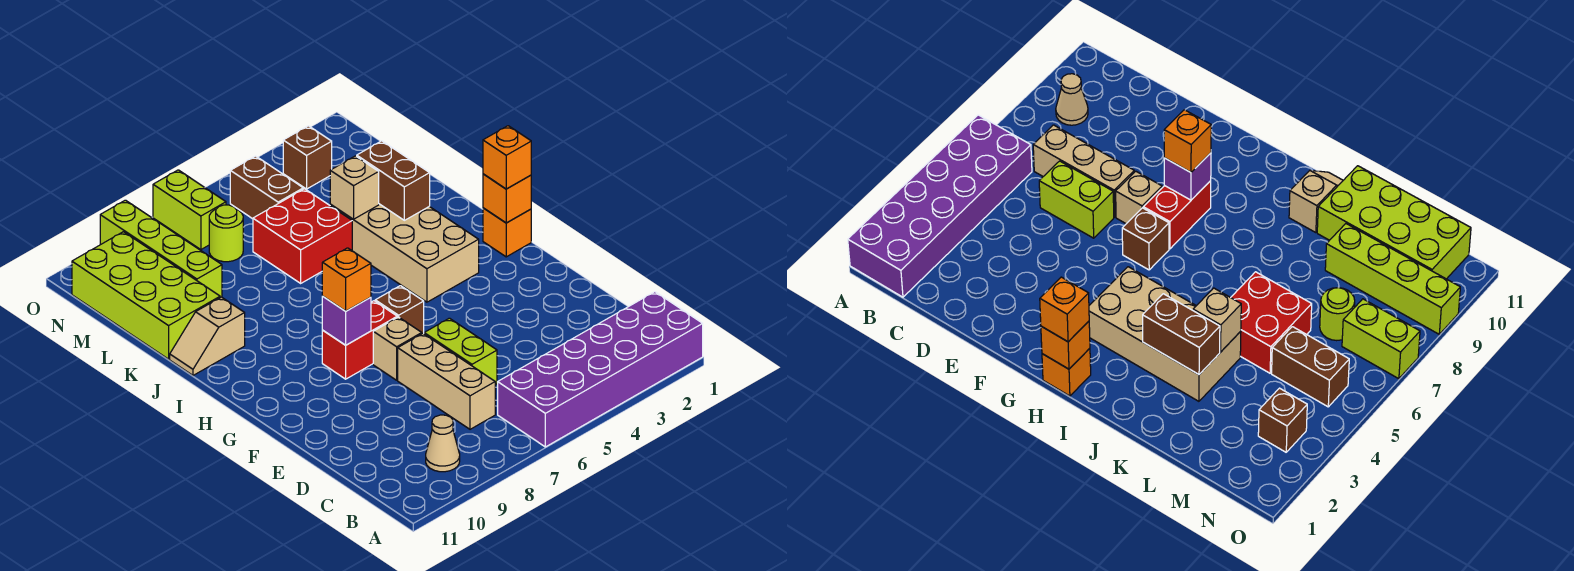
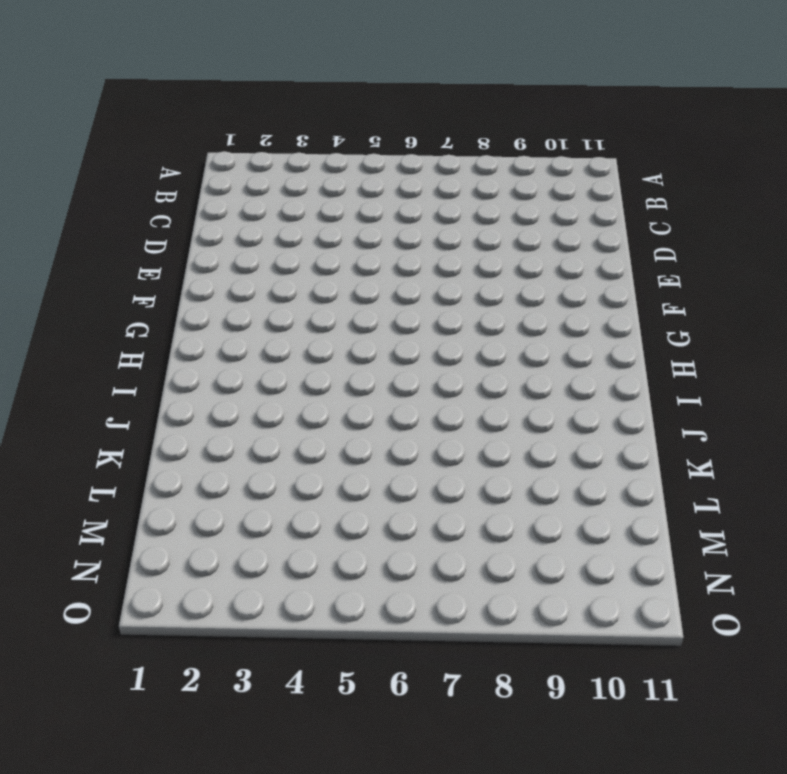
none -> purple 2x6 brick [498,292,703,447]
none -> tan 1x1 cone [426,415,460,472]
none -> tan 1x3 brick [398,334,495,429]

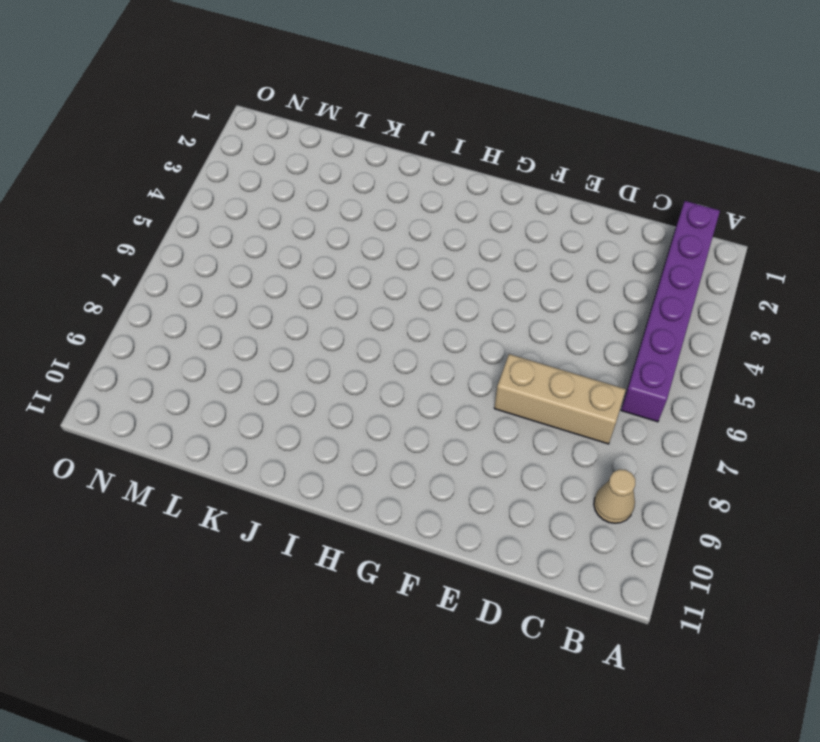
purple 1x6 brick [621,201,720,422] -> purple 2x6 brick [498,292,703,447]
none -> lime 1x2 brick [424,318,497,385]
none -> tan 1x1 brick [373,317,422,380]
none -> brown 1x1 brick [375,286,424,334]

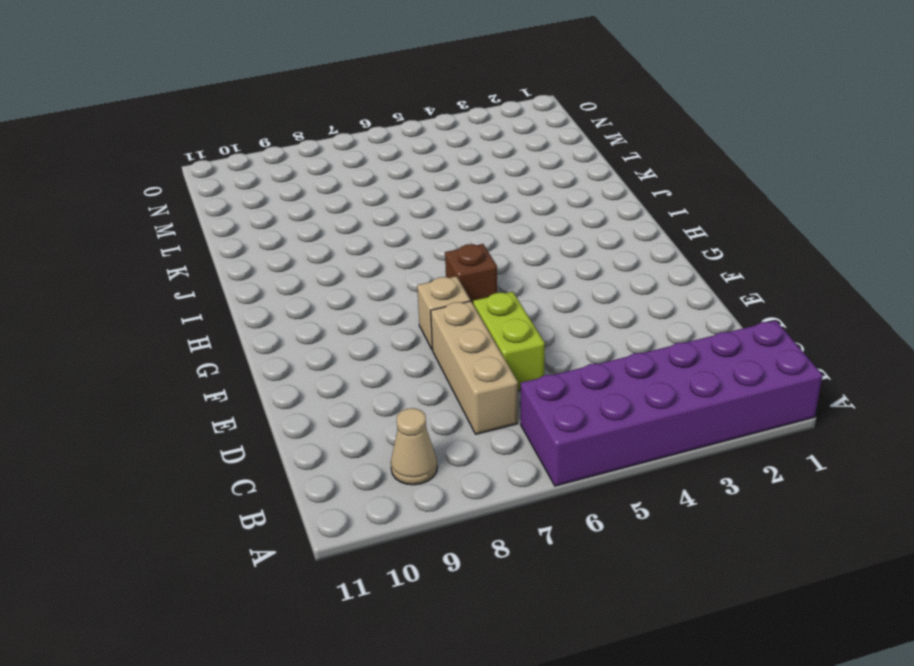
none -> red 1x2 brick [322,301,397,379]
none -> orange 1x1 brick [483,208,531,257]
none -> tan 2x4 brick [330,204,479,302]

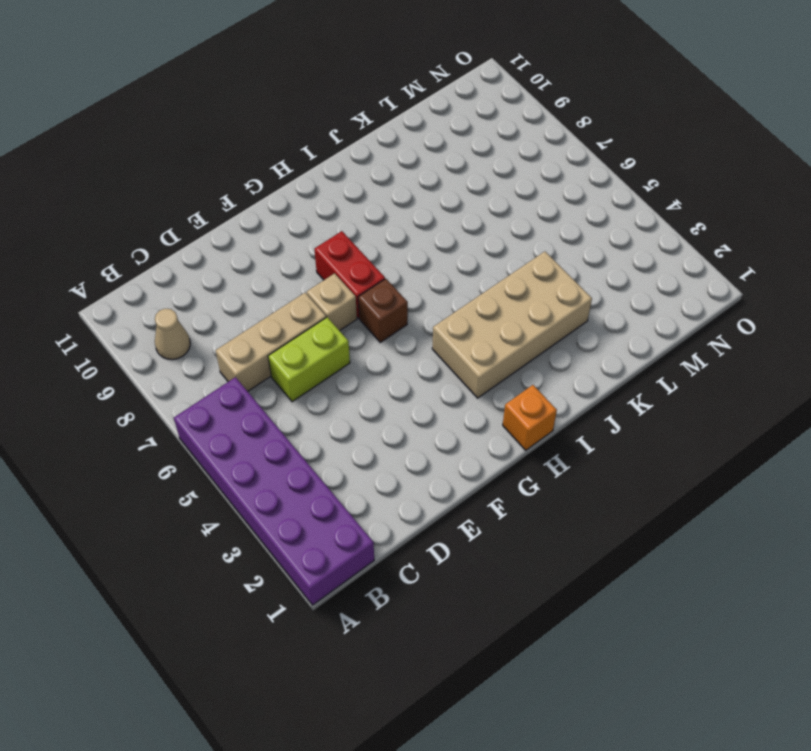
none -> tan 1x2 slope [170,297,245,375]
none -> red 2x2 brick [253,189,352,283]
none -> lime 2x4 brick [72,232,220,359]

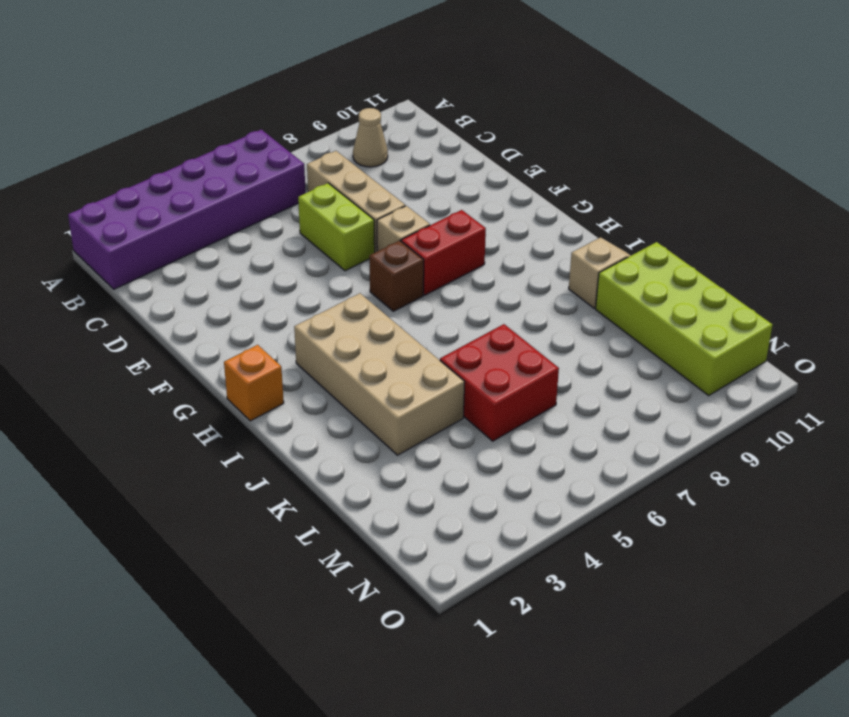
none -> lime 1x4 brick [100,200,222,297]
none -> brown 1x2 brick [230,156,303,219]
none -> lime 1x1 round brick [209,205,243,262]

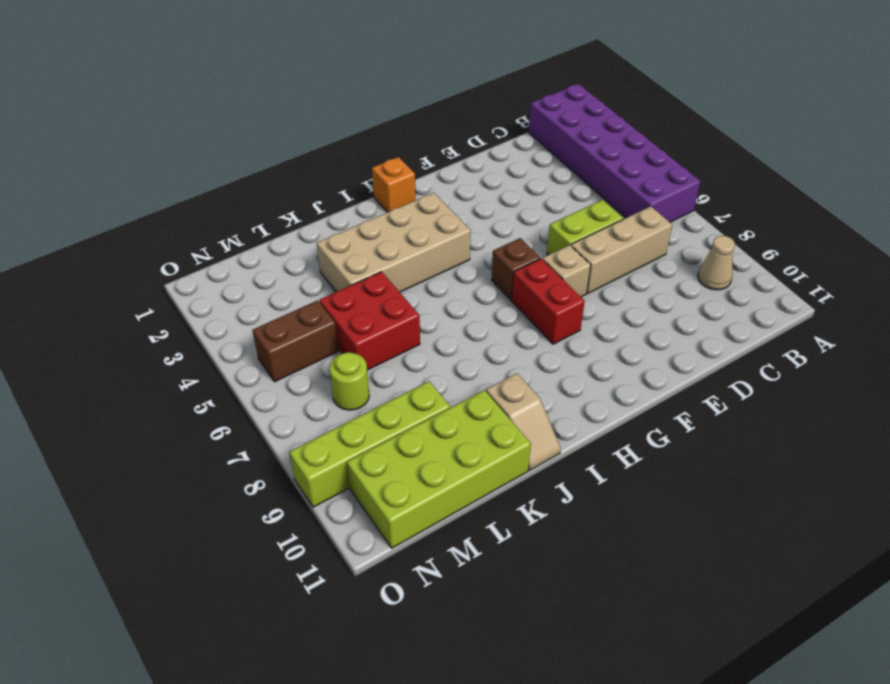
none -> brown 1x1 brick [283,126,332,189]
none -> lime 1x2 brick [153,170,226,250]
none -> purple 1x1 brick [322,296,371,345]

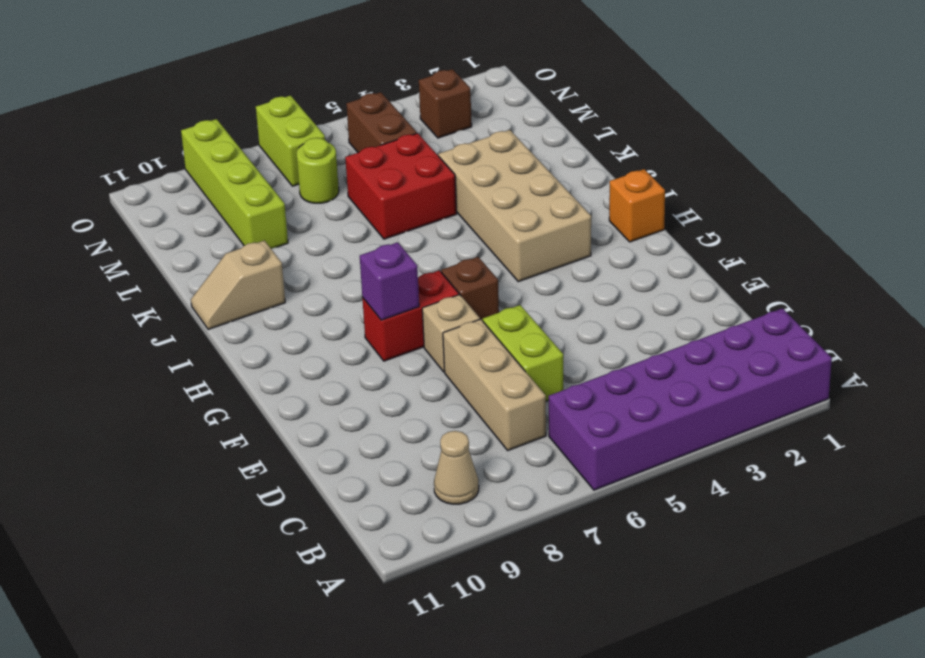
none -> lime 2x4 brick [72,232,220,359]
none -> orange 1x1 brick [483,174,531,223]
none -> brown 1x2 brick [357,141,430,220]

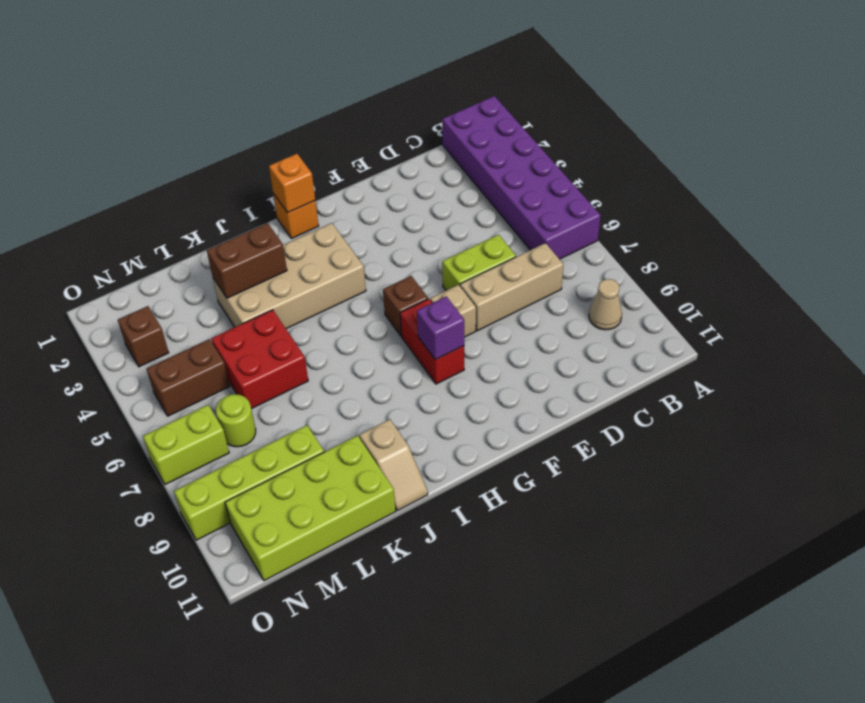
none -> tan 1x1 brick [330,156,379,219]
none -> orange 1x1 brick [322,248,371,311]
none -> orange 1x1 brick [483,126,531,189]

